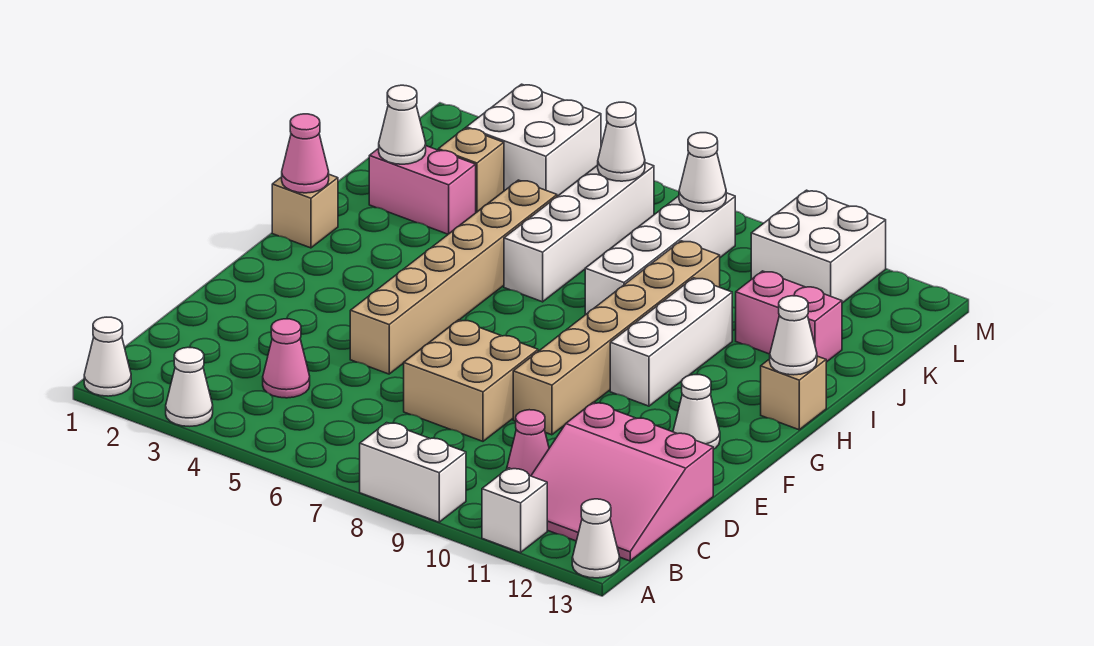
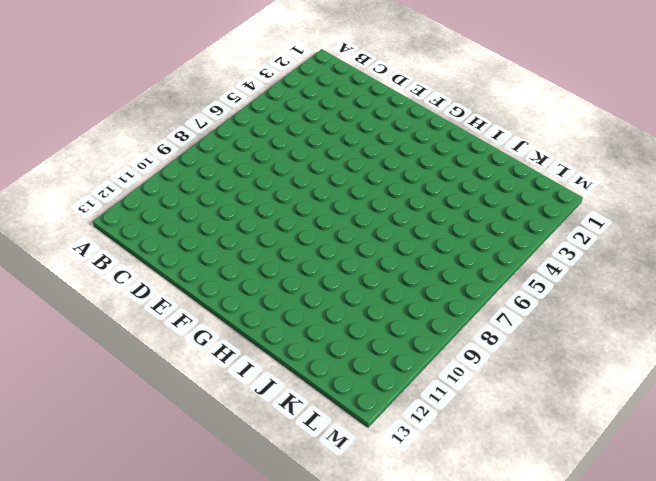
none -> white 1x1 cone [84,317,131,396]
none -> white 1x1 cone [166,347,213,426]
none -> white 1x2 brick [360,423,466,522]

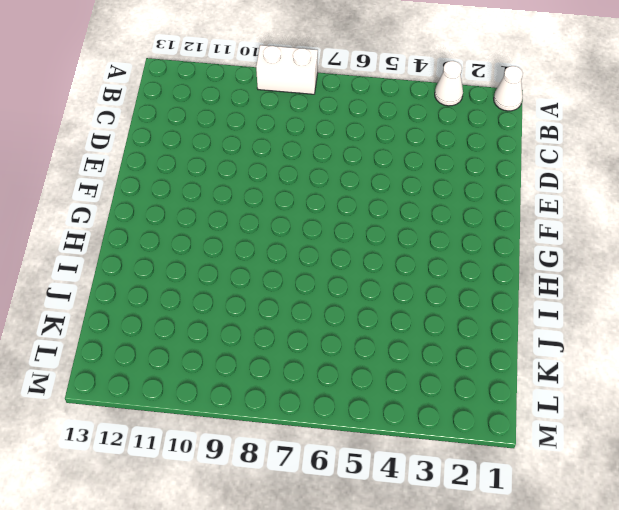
none -> white 1x1 brick [482,468,547,553]
none -> white 1x1 cone [572,499,620,578]
none -> pink 3x3 slope [531,402,713,561]

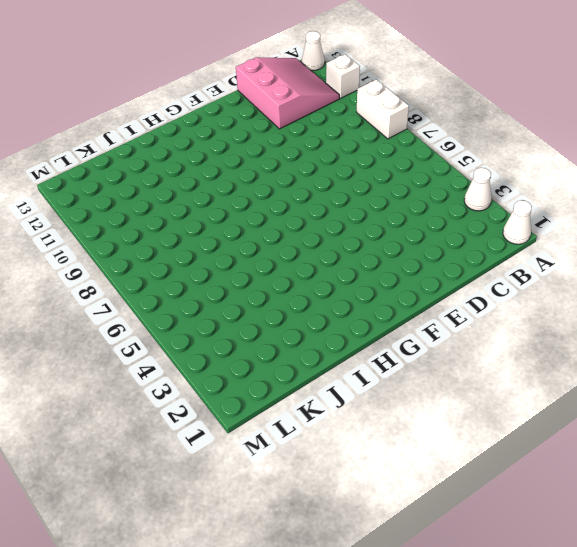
none -> pink 1x1 cone [263,319,310,398]
none -> pink 1x1 cone [507,410,549,476]
none -> tan 2x2 brick [404,320,538,441]

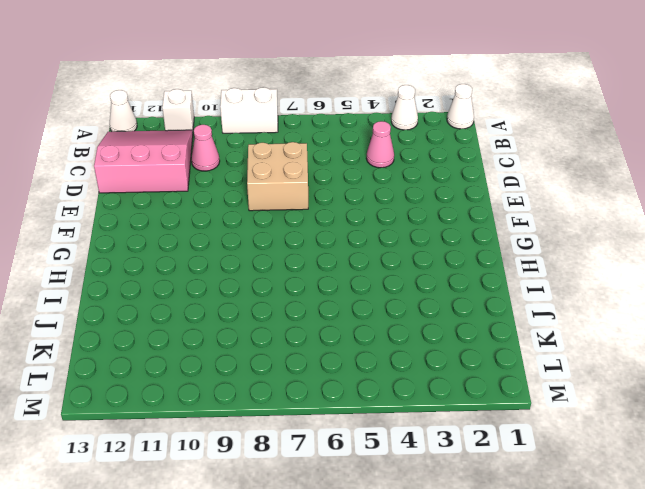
none -> tan 1x6 brick [350,180,557,374]
none -> tan 1x6 brick [513,241,720,435]
none -> white 1x1 cone [673,375,720,449]

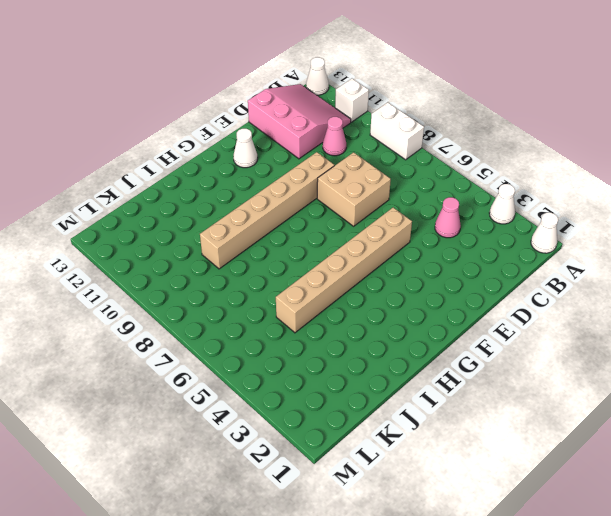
none -> white 1x3 brick [610,278,732,406]
none -> tan 1x1 brick [272,175,338,248]
none -> tan 1x1 brick [761,356,826,430]

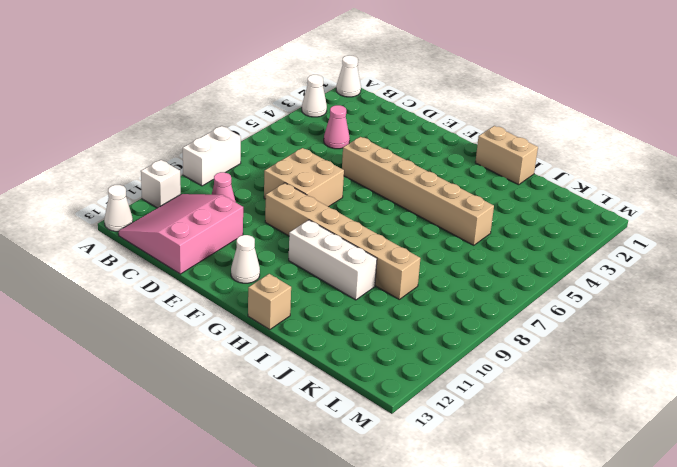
tan 1x2 brick [475,126,538,185] -> tan 1x1 brick [272,175,338,248]
none -> white 1x4 brick [504,163,654,302]
none -> white 1x4 brick [585,193,735,315]
none -> pink 1x2 brick [369,146,476,234]

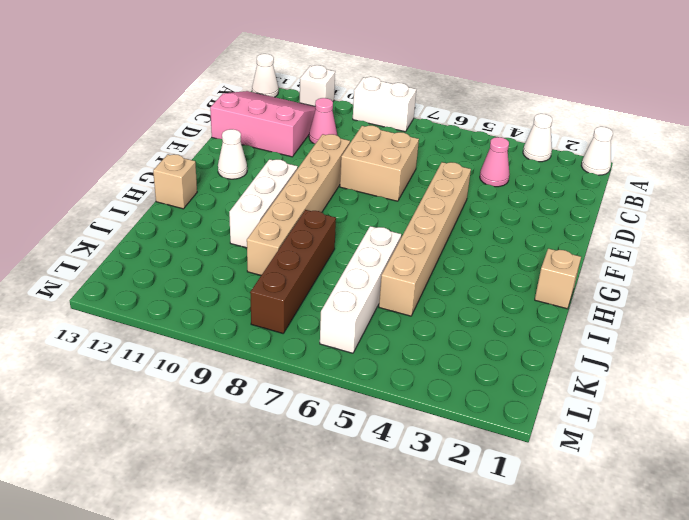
brown 1x4 brick [250,210,336,333] -> white 1x4 brick [585,193,735,315]
none -> pink 1x2 brick [369,146,476,234]
none -> pink 1x2 brick [736,271,842,362]
none -> tan 1x1 brick [438,128,504,213]

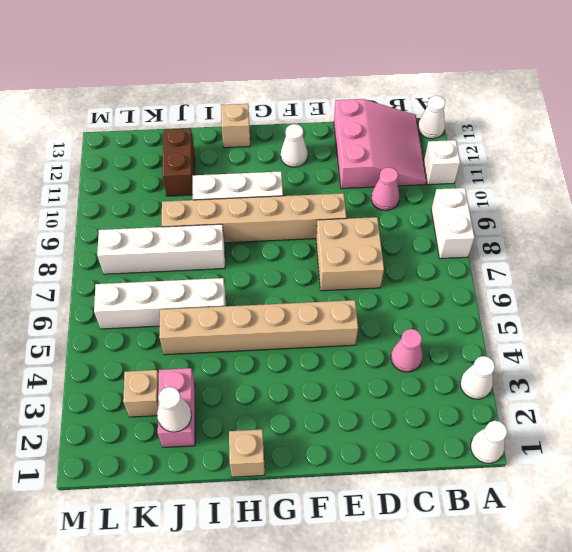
brown 1x2 brick [162,128,194,196] -> pink 1x2 brick [736,271,842,362]
none -> white 2x2 brick [466,84,601,196]
none -> white 2x2 brick [751,190,886,303]
none -> pink 1x1 cone [282,114,329,193]

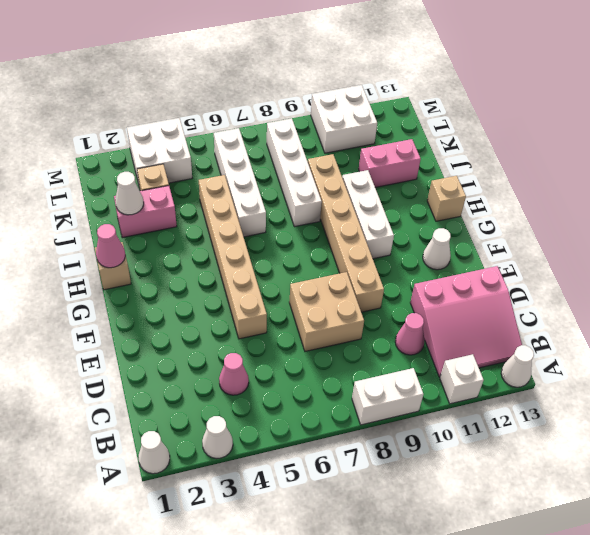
none -> white 1x1 cone [770,296,817,375]
none -> white 1x1 cone [598,102,645,181]
none -> white 1x1 cone [679,133,726,212]

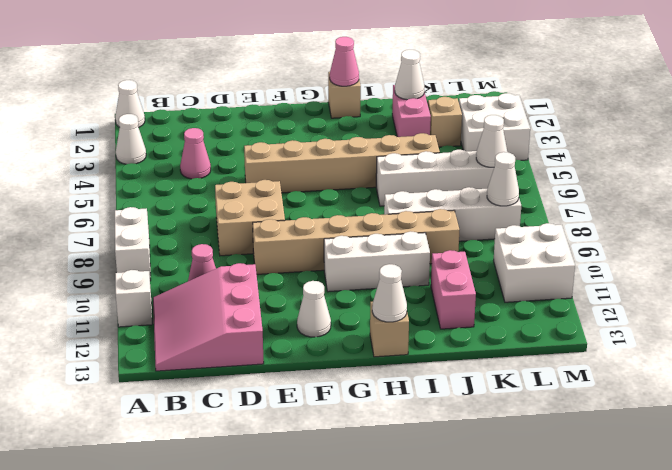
none -> white 1x1 cone [572,499,620,578]

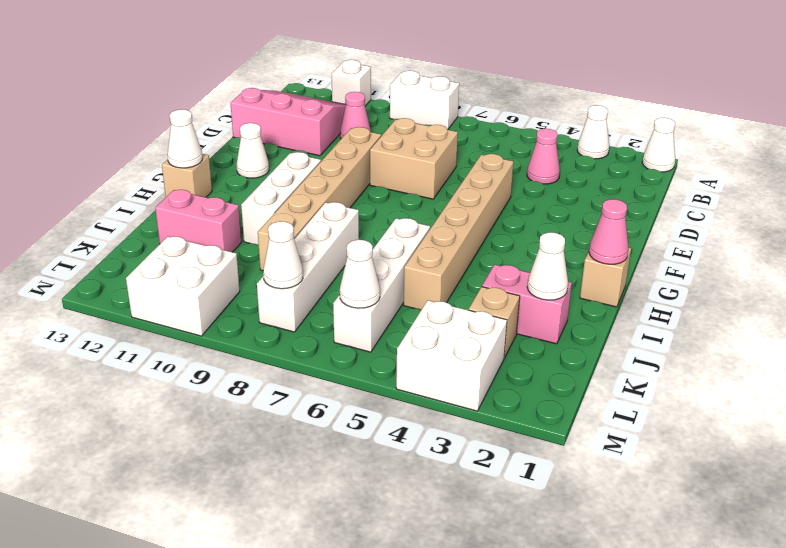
none -> white 1x1 cone [572,499,620,578]

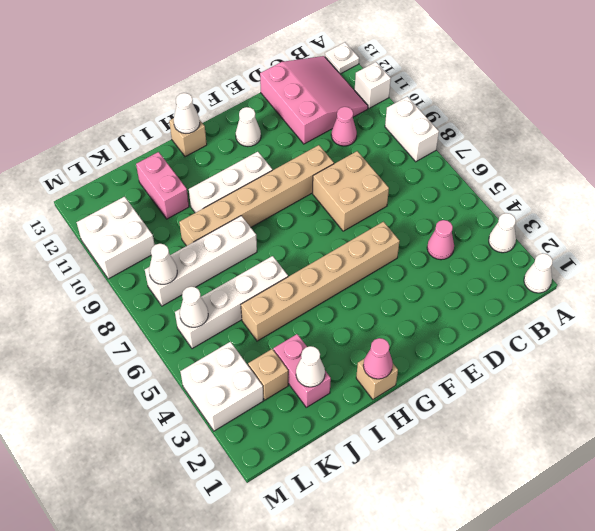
white 1x1 plate [325,42,359,74] -> white 1x1 cone [572,499,620,578]

